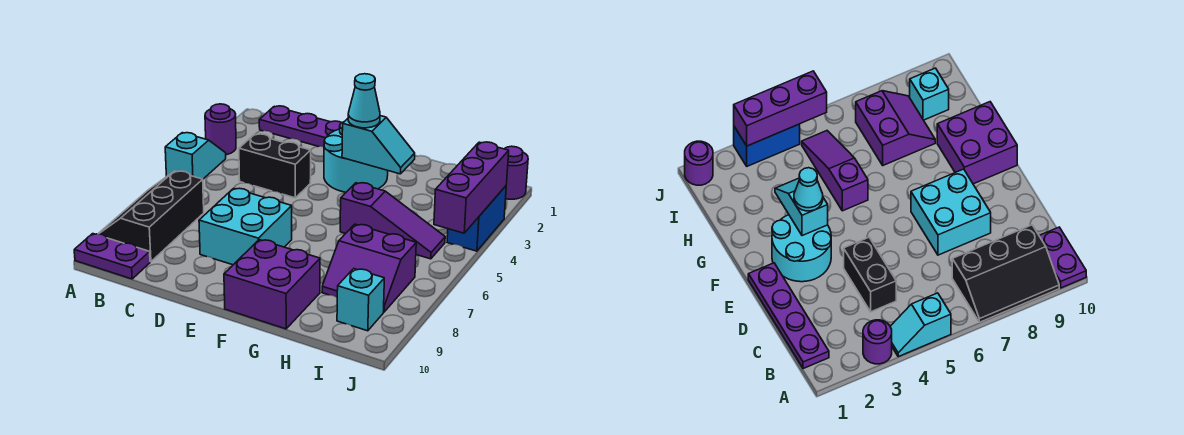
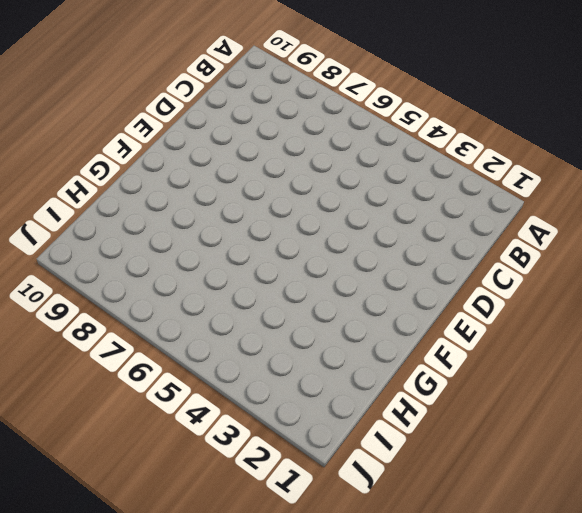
none -> purple 1x1 round brick [205,104,236,155]
none -> cyan 1x2 slope [165,133,226,179]
none -> black 2x3 slope [98,171,204,262]

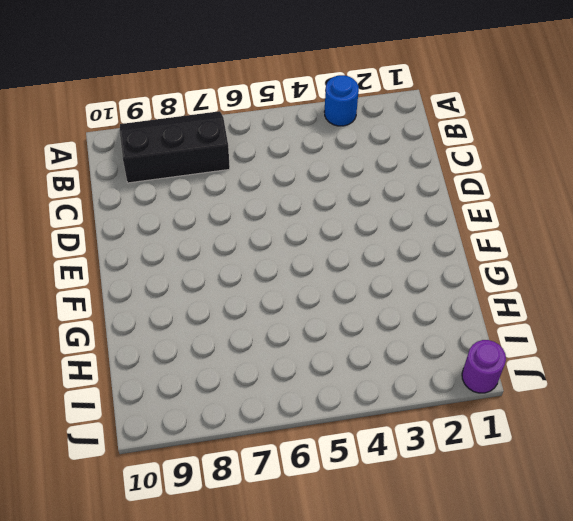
blue 1x1 round brick [324,75,359,126] -> purple 1x1 round brick [205,104,236,155]
none -> cyan 1x2 slope [165,133,226,179]
none -> purple 1x2 plate [74,234,150,279]
none -> purple 1x4 plate [259,106,342,147]

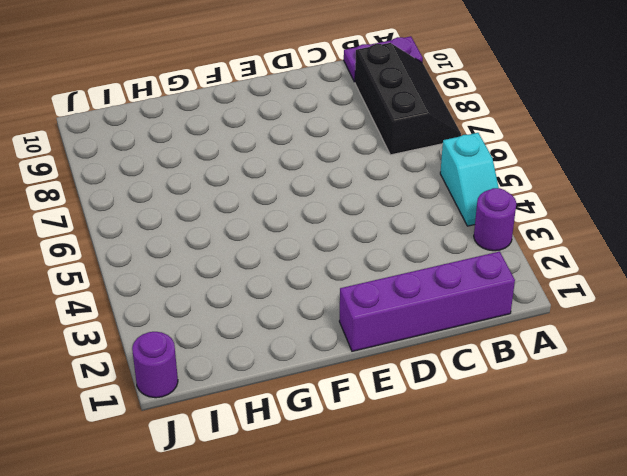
purple 1x4 brick [339,252,515,351] -> purple 1x4 plate [259,106,342,147]
none -> black 1x2 brick [239,134,311,198]
none -> cyan 2x2 brick [199,188,292,265]
none -> cyan 2x2 round brick [324,122,388,192]

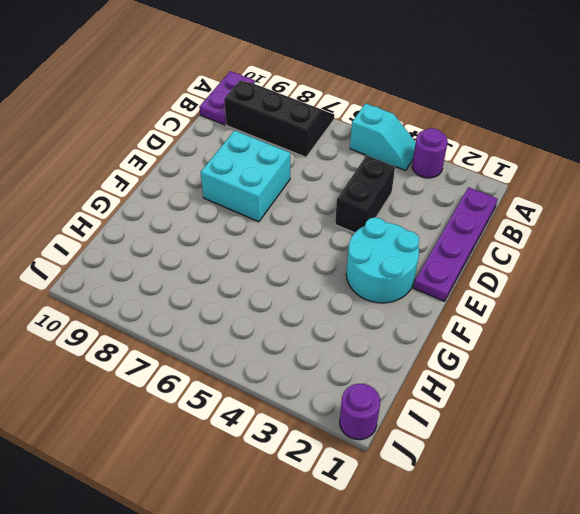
none -> purple 2x2 brick [224,240,320,329]
none -> purple 1x3 slope [340,183,445,259]
none -> purple 2x2 slope [322,224,416,312]

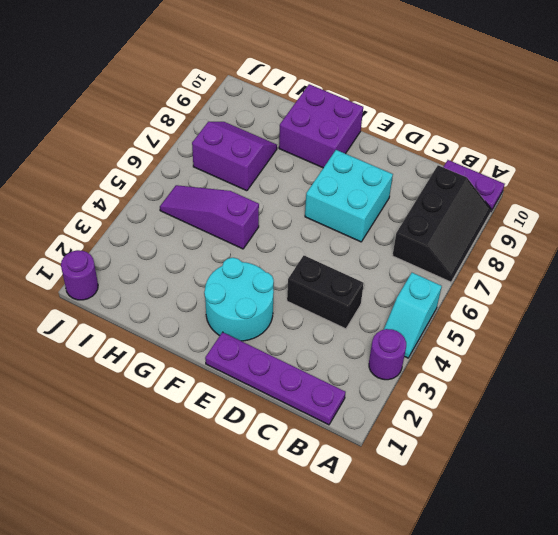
none -> cyan 1x1 brick [337,269,384,331]
none -> blue 1x2 brick [447,186,506,251]
none -> cyan 1x2 slope [342,116,415,174]

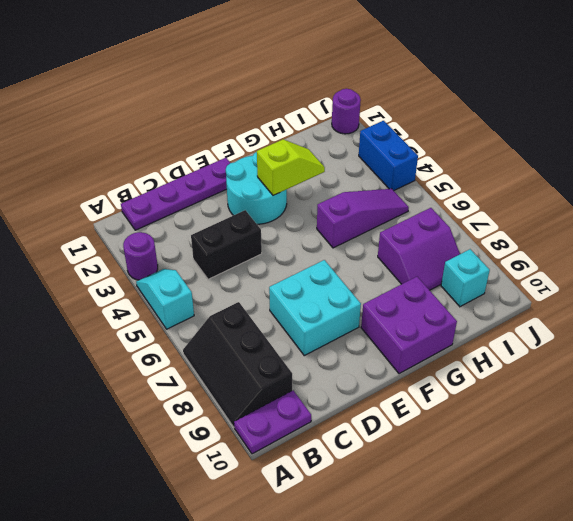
lime 1x2 slope [257,140,325,195] -> cyan 1x2 slope [342,116,415,174]
none -> purple 1x3 brick [434,142,509,233]
none -> cyan 1x1 cone [348,74,380,128]

